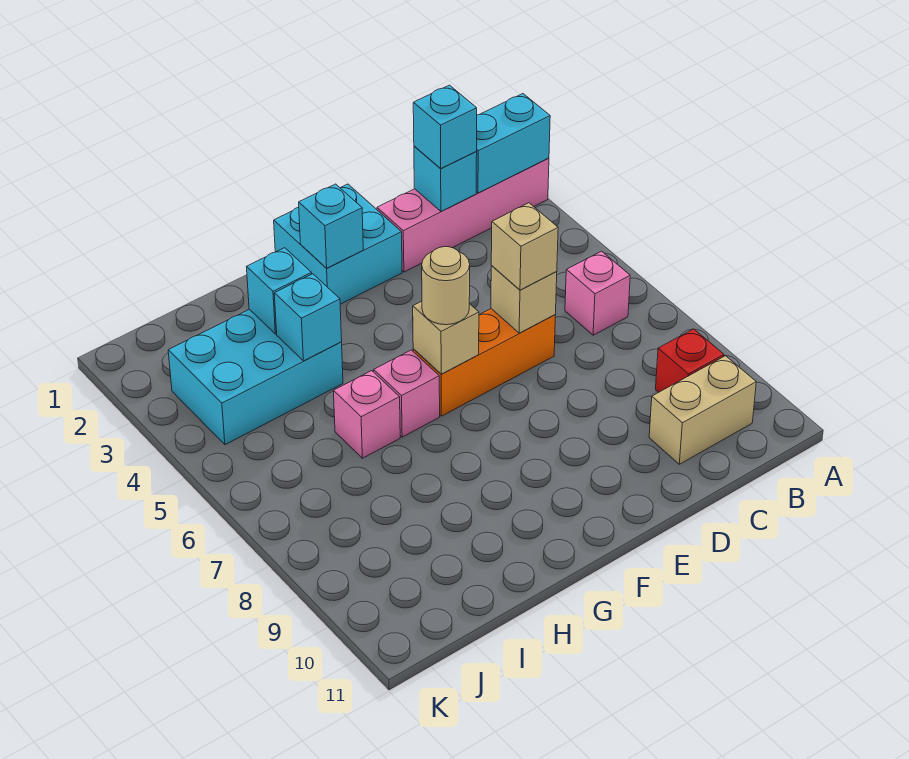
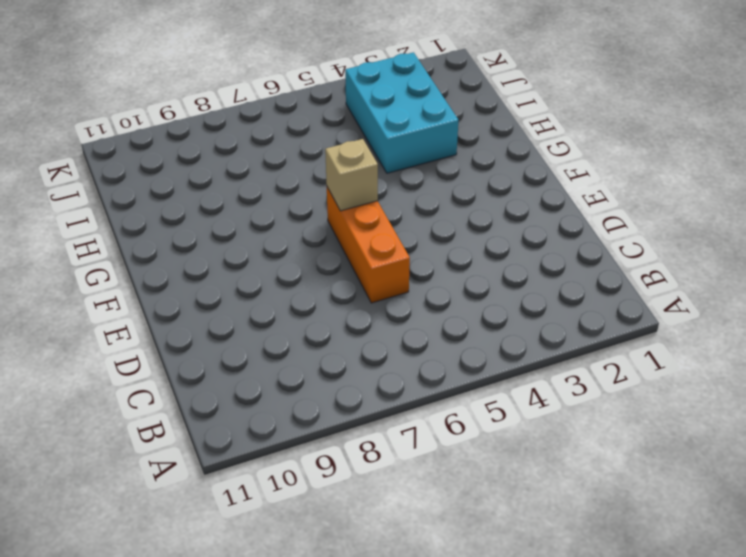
none -> pink 1x4 brick [377,158,549,272]
none -> pink 1x1 brick [565,251,630,335]
none -> red 1x1 brick [656,329,724,392]

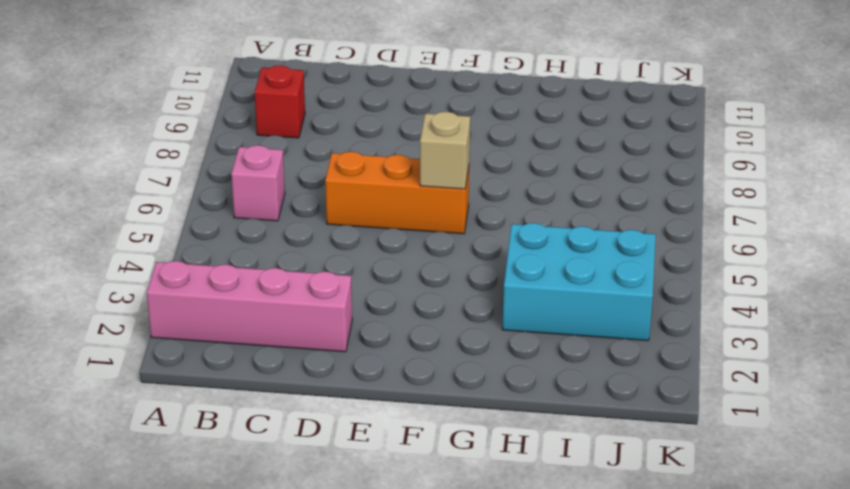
none -> tan 1x2 brick [649,356,756,464]
none -> cyan 2x2 brick [274,184,402,304]
none -> pink 1x1 brick [374,350,440,437]

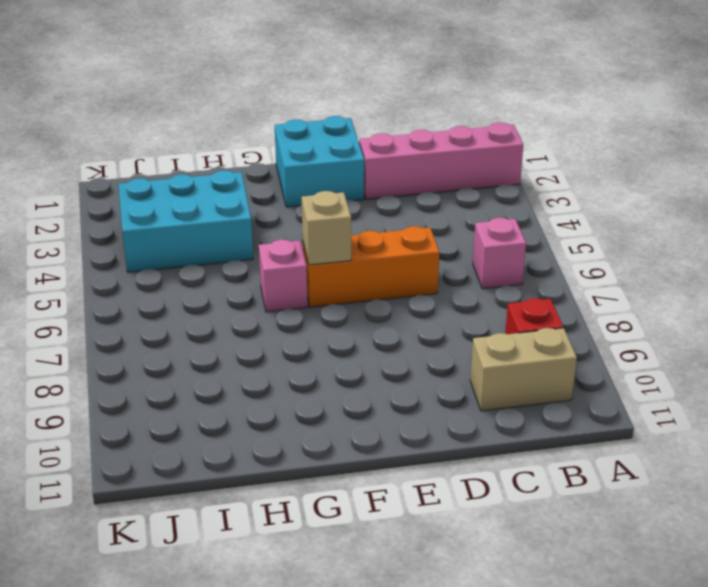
none -> pink 1x1 brick [334,371,400,458]
none -> cyan 1x2 brick [476,94,550,193]
none -> cyan 1x1 brick [414,146,477,212]

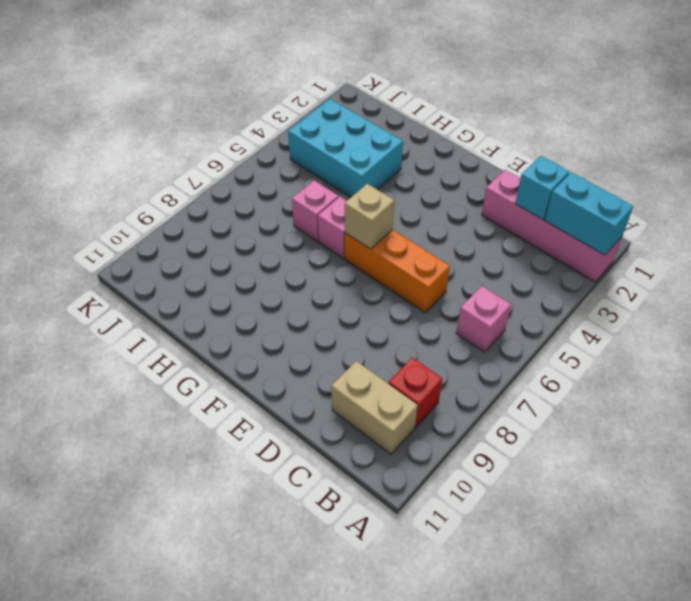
none -> cyan 2x2 brick [274,184,402,304]
none -> tan 1x1 brick [491,266,557,333]
none -> cyan 1x1 brick [299,184,363,268]

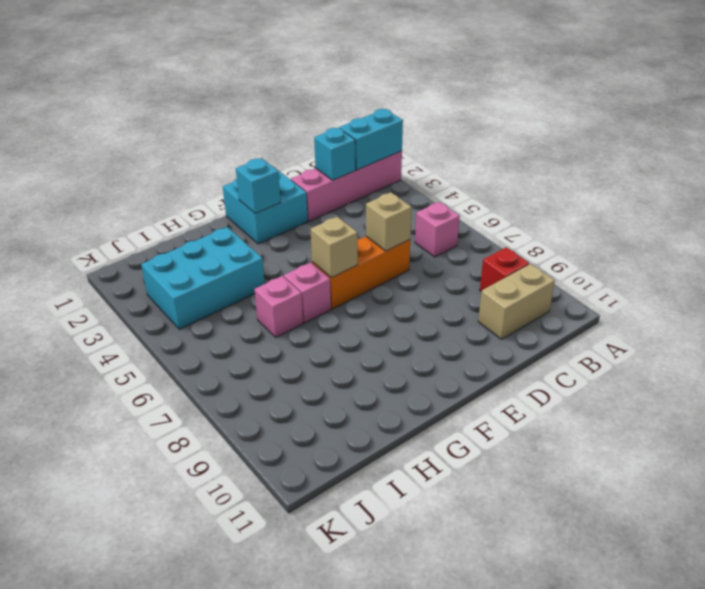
none -> cyan 1x1 brick [247,248,312,334]
none -> cyan 1x1 brick [274,274,342,361]
none -> cyan 1x1 brick [413,85,477,169]

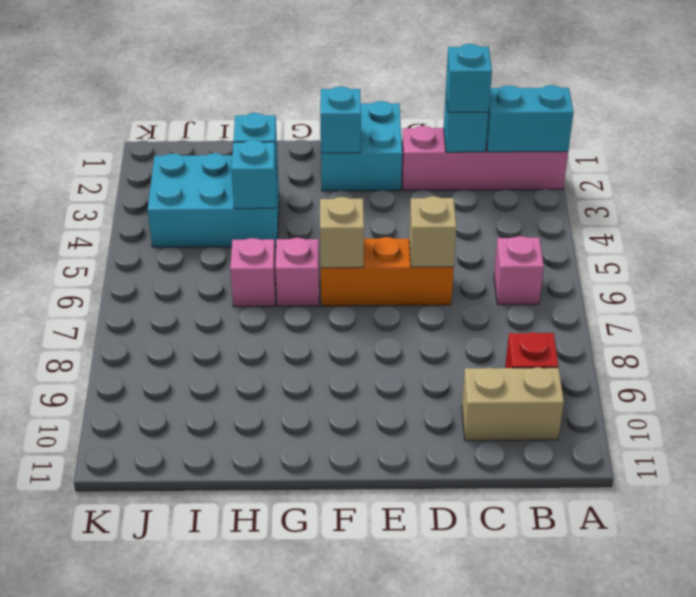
none -> tan 1x1 brick [491,203,558,290]
none -> tan 1x1 round brick [422,247,470,325]

